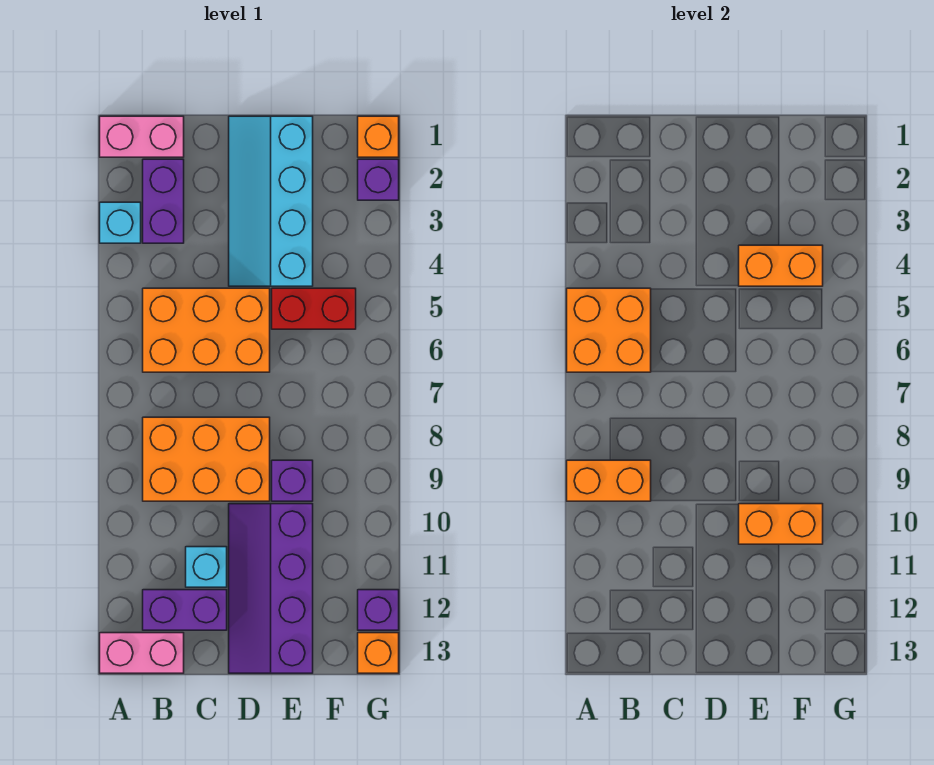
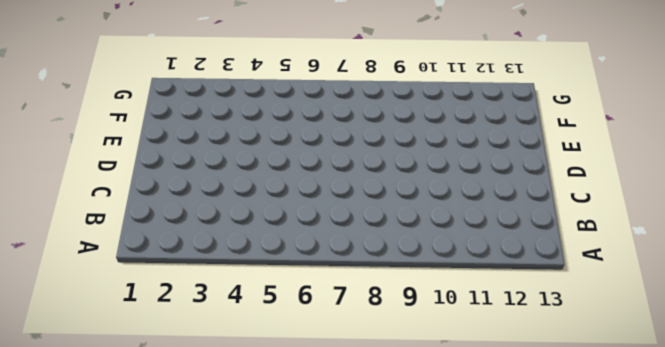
none -> pink 1x2 brick [100,116,184,157]
none -> cyan 1x1 brick [100,202,141,243]
none -> pink 1x2 brick [100,633,184,673]

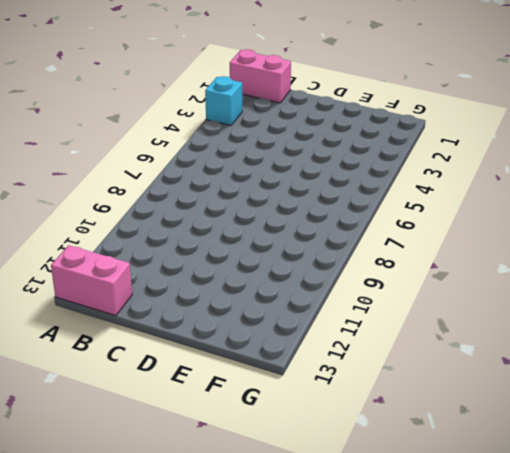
none -> purple 1x2 brick [143,159,184,243]
none -> orange 2x3 brick [143,288,270,372]
none -> orange 2x3 brick [143,417,270,501]

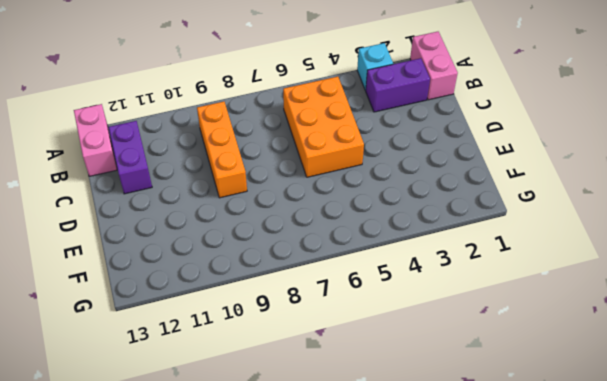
orange 1x3 brick [197,102,247,198] -> orange 2x3 brick [143,417,270,501]
none -> cyan 1x1 brick [186,547,227,587]
none -> cyan 2x4 slope [229,116,313,286]
none -> purple 2x4 slope [229,504,313,673]

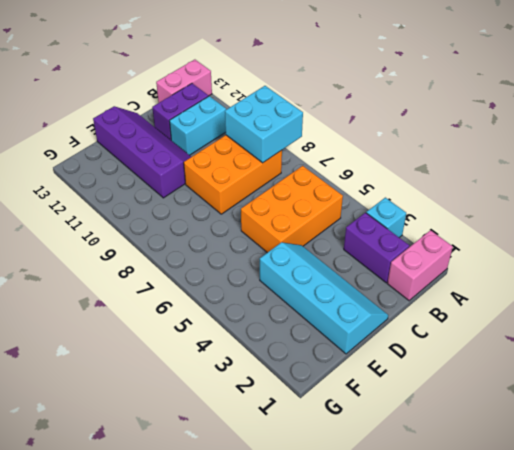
cyan 2x2 brick [225,86,303,163] -> orange 1x2 brick [567,460,651,501]
cyan 1x2 brick [170,96,226,155] -> cyan 1x1 brick [186,547,227,587]
none -> red 1x2 brick [272,288,356,329]
none -> purple 1x1 brick [272,460,313,501]
none -> orange 1x1 brick [358,116,399,157]

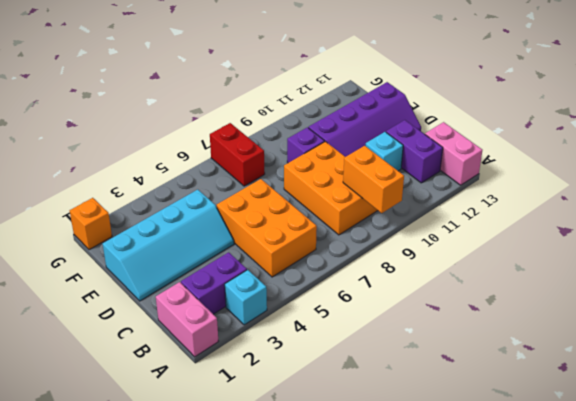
red 1x2 brick [210,123,265,186] -> red 1x2 brick moved to [272,288,356,329]
none -> purple 1x1 brick [358,159,399,200]
none -> purple 1x1 brick [358,590,399,630]
none -> orange 1x1 brick [358,633,399,673]

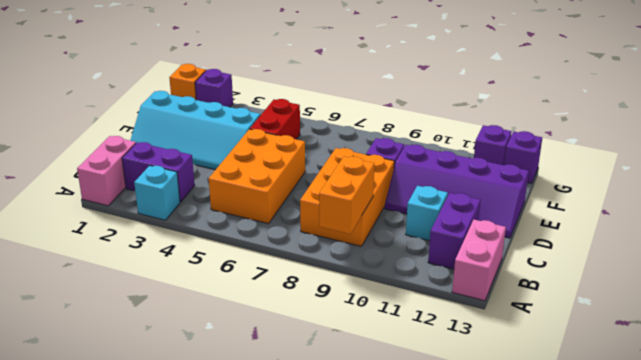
purple 1x1 brick [504,131,542,183] -> orange 1x1 brick [358,633,399,673]
none -> orange 2x2 brick [567,288,651,372]
none -> orange 1x2 brick [739,245,823,286]
none -> orange 1x2 brick [739,504,823,544]

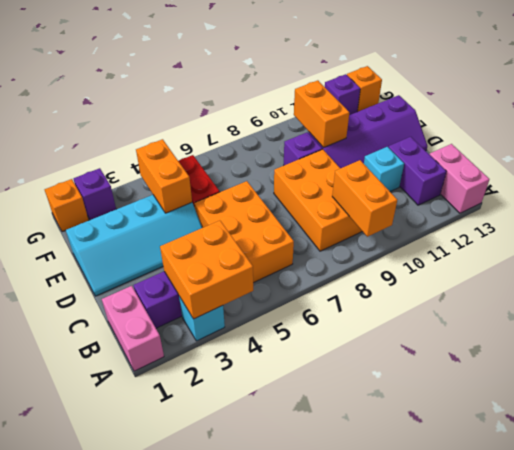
orange 2x2 brick [160,221,253,319] -> orange 2x2 brick moved to [567,288,651,372]

